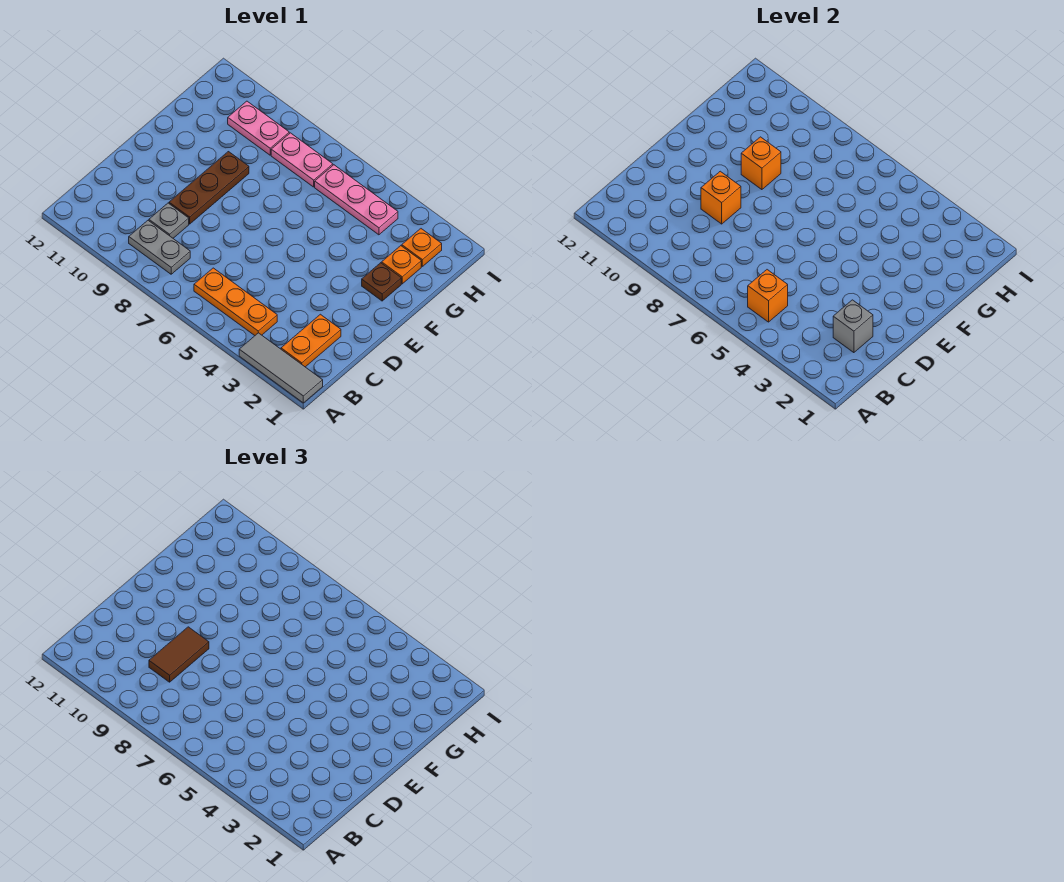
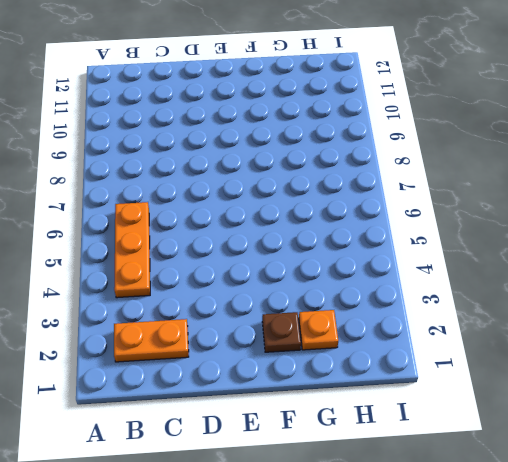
none -> grey 1x3 tile [239,333,323,403]
none -> grey 1x2 plate [129,221,190,274]
none -> grey 1x1 plate [149,203,189,238]

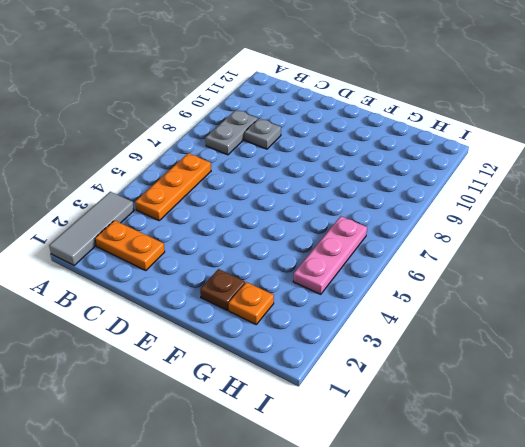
none -> brown 1x3 plate [169,152,249,224]
none -> orange 1x1 plate [402,229,442,266]
none -> pink 1x2 plate [271,133,333,187]

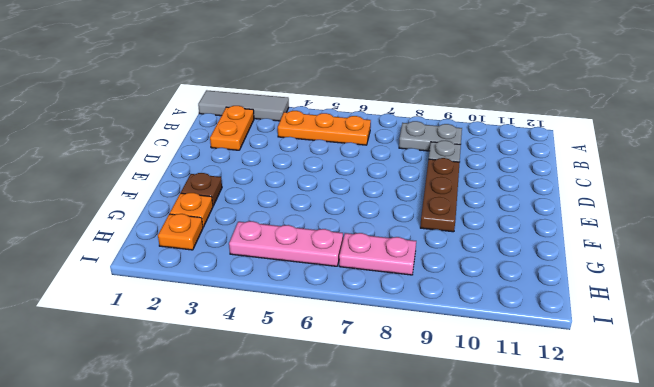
none -> pink 1x2 plate [228,101,289,155]
none -> orange 1x1 brick [748,270,788,322]
none -> grey 1x1 brick [833,300,873,353]

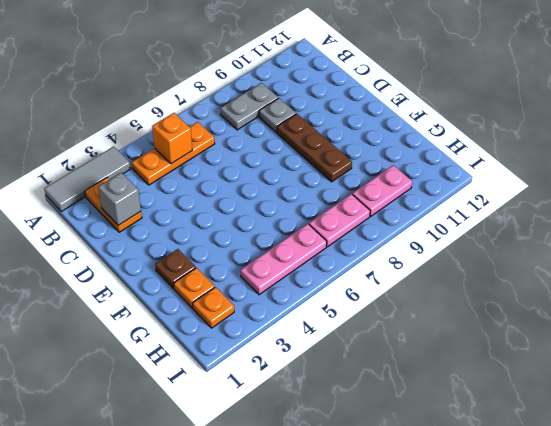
none -> orange 1x1 brick [701,171,741,224]
none -> orange 1x1 brick [741,137,781,190]
none -> brown 1x2 tile [149,627,209,682]

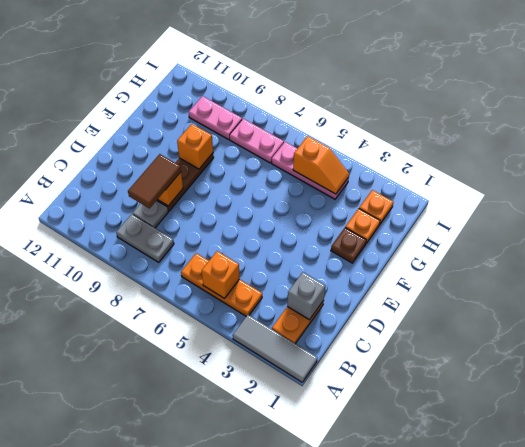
orange 1x2 slope [293,136,349,194] -> none

